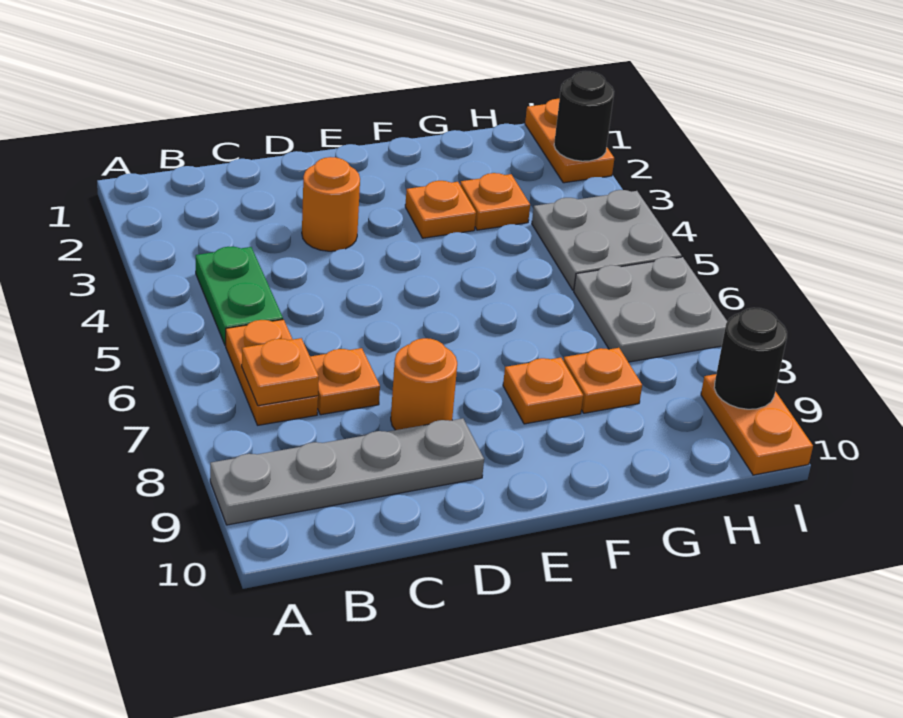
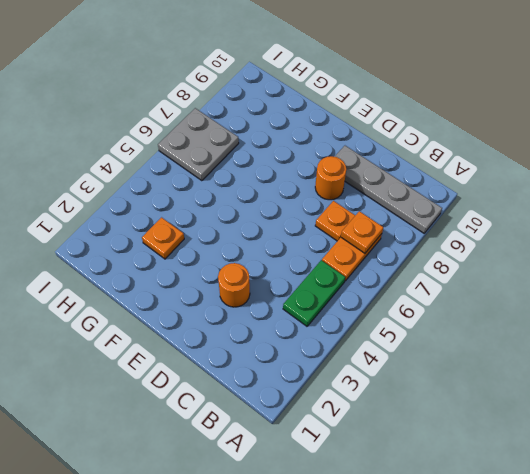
none -> orange 1x1 plate [405,181,476,238]
none -> orange 1x1 plate [503,358,583,424]
none -> orange 1x1 plate [564,348,642,413]

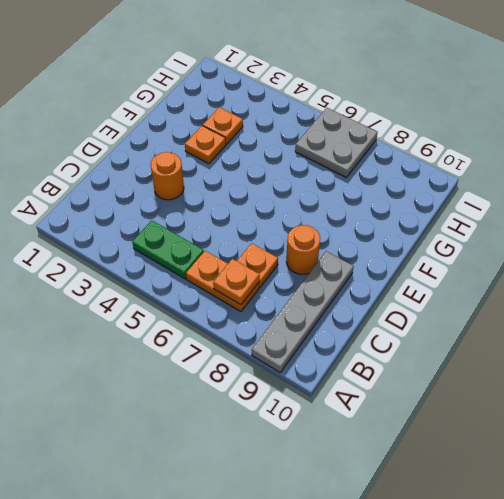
none -> orange 1x1 plate [503,358,583,424]
none -> orange 1x1 plate [564,348,642,413]
none -> grey 2x2 plate [532,190,682,290]

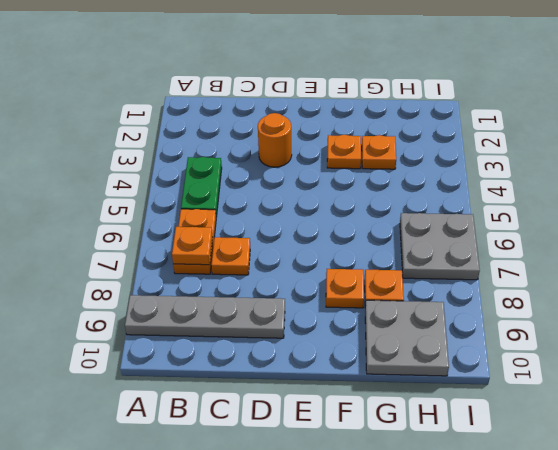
grey 2x2 plate [365,300,449,376] -> grey 2x2 plate moved to [532,190,682,290]
none -> orange 1x1 round brick [391,338,457,430]
none -> orange 1x2 plate [525,99,614,183]
none -> orange 1x2 plate [701,374,813,475]

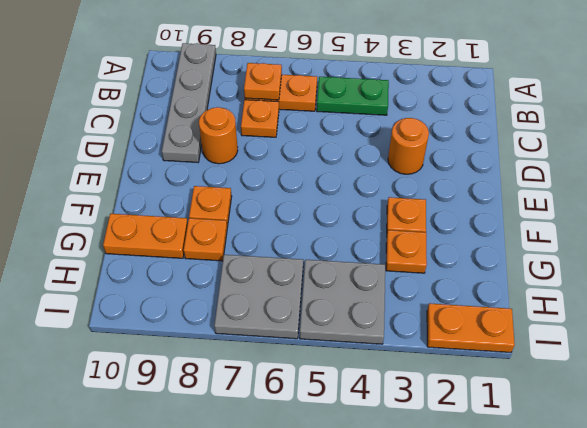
orange 1x2 plate [103,214,188,258] -> orange 1x2 plate moved to [701,374,813,475]
none -> black 1x1 round brick [554,71,614,161]
none -> black 1x1 round brick [714,308,787,409]

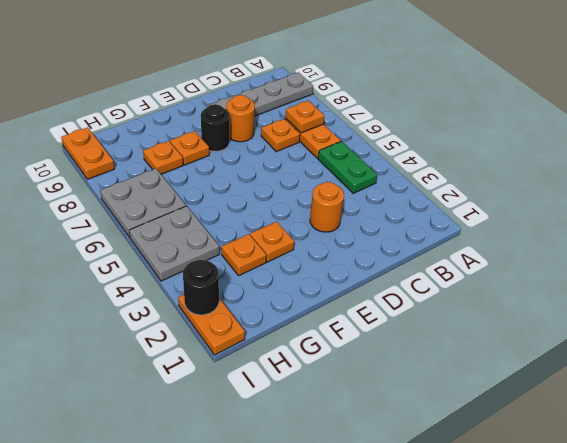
black 1x1 round brick [201,104,229,152] -> black 1x1 round brick moved to [714,308,787,409]

